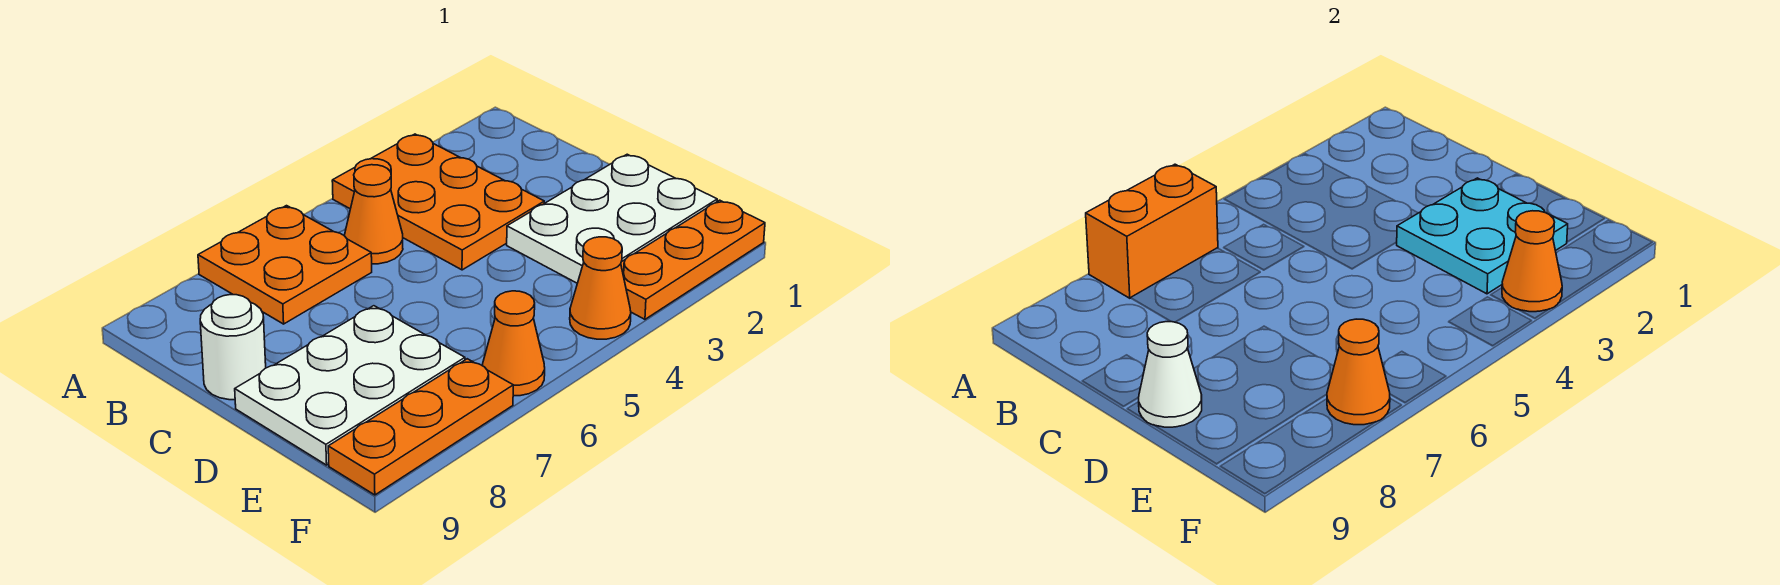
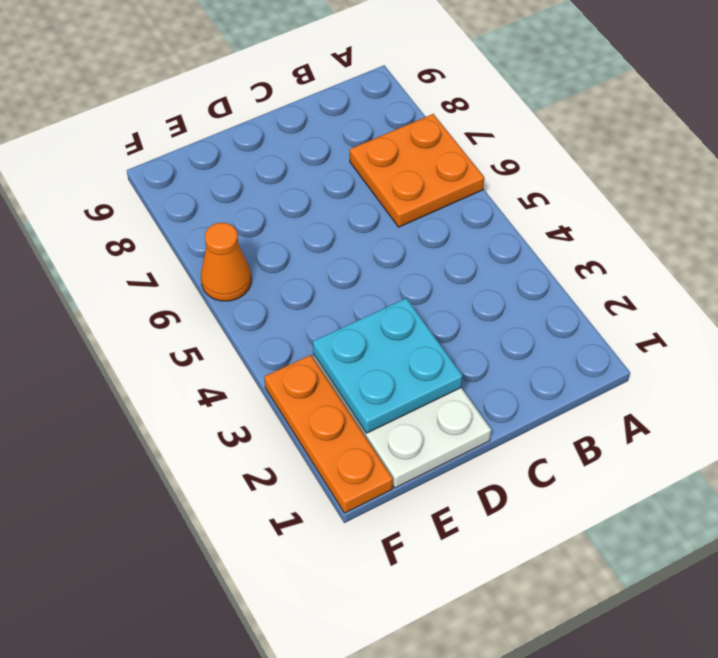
none -> orange 2x3 plate [332,134,544,270]
none -> orange 1x1 cone [345,165,403,264]
none -> white 1x1 round brick [200,295,266,400]

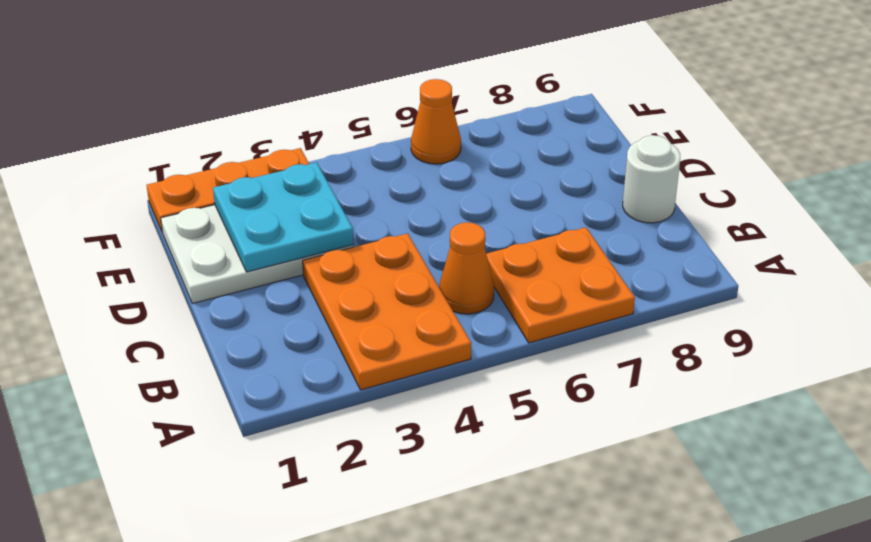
none -> white 2x3 plate [235,306,465,465]
none -> orange 1x1 cone [570,237,631,339]
none -> orange 1x3 plate [328,359,513,495]

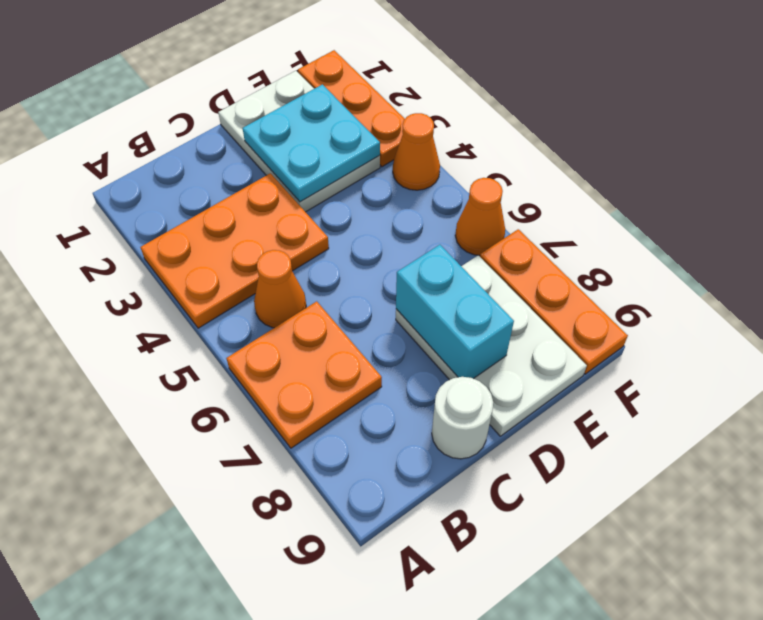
cyan 1x2 brick [396,245,514,379] -> none
none -> orange 1x2 brick [1086,164,1218,298]
none -> white 1x1 cone [1139,322,1202,427]
none -> orange 1x1 cone [1502,211,1562,312]

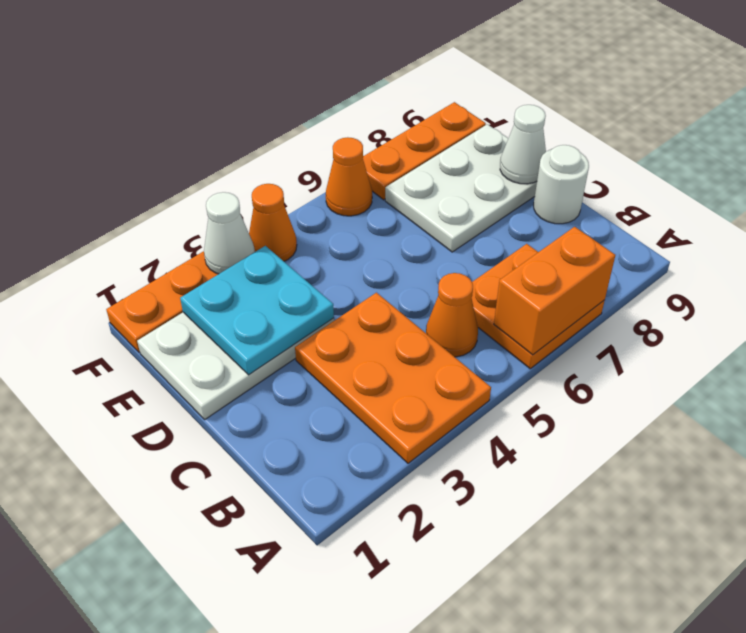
white 1x1 cone [204,192,255,274] -> orange 1x1 cone [1502,211,1562,312]
none -> orange 1x1 cone [1327,319,1390,425]

